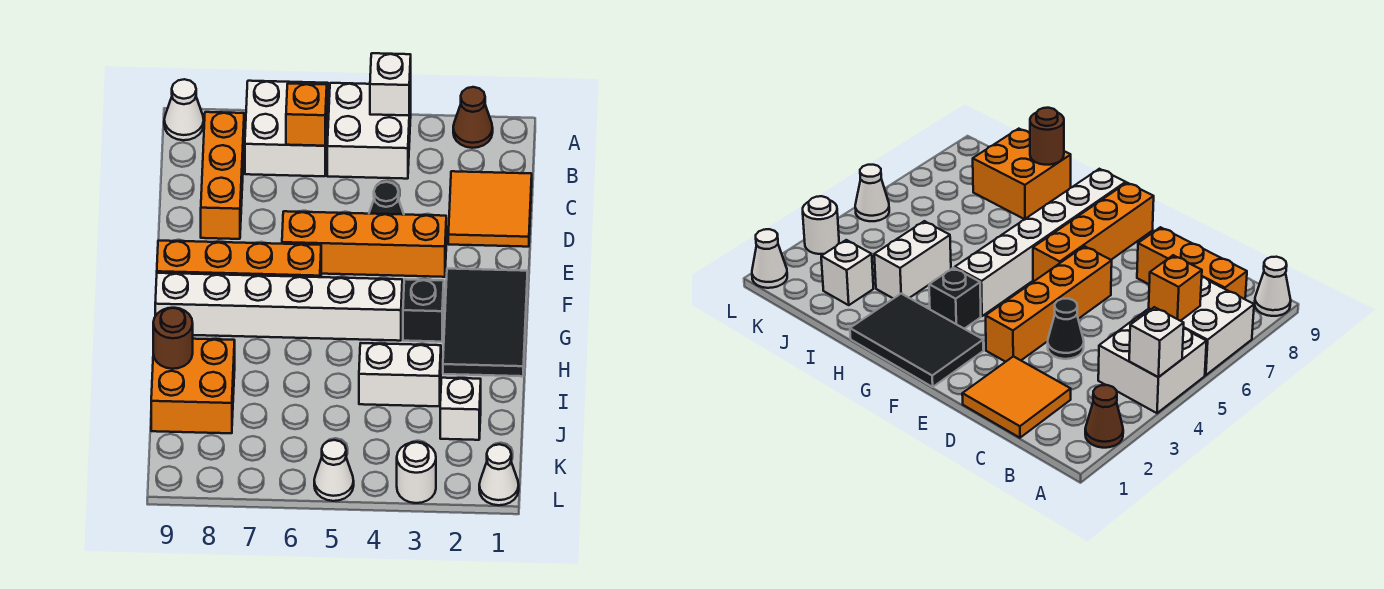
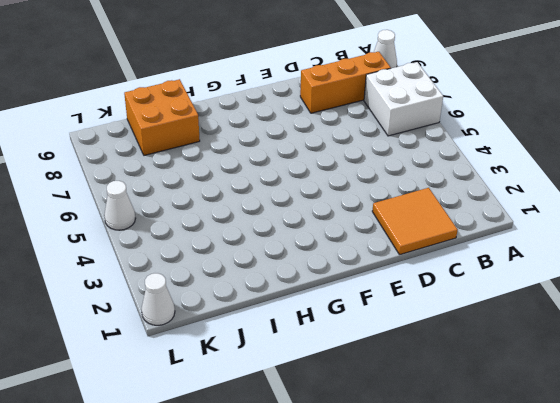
none -> brown 1x1 cone [453,87,493,148]
none -> white 2x2 brick [327,83,411,179]
none -> black 1x1 cone [369,182,404,215]

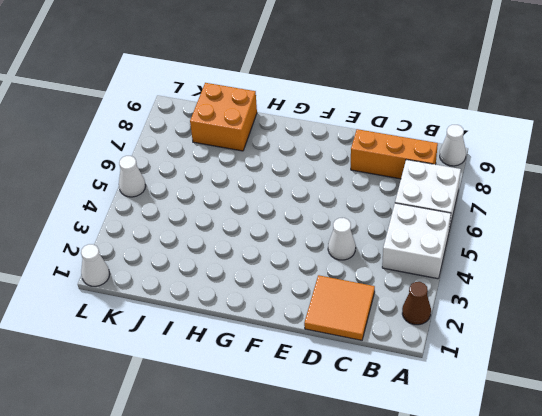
white 1x1 cone [328,218,356,260] -> black 1x1 cone [369,182,404,215]
none -> orange 1x4 brick [282,211,446,277]
none -> black 2x3 tile [443,269,528,376]
none -> orange 1x4 brick [157,241,321,277]

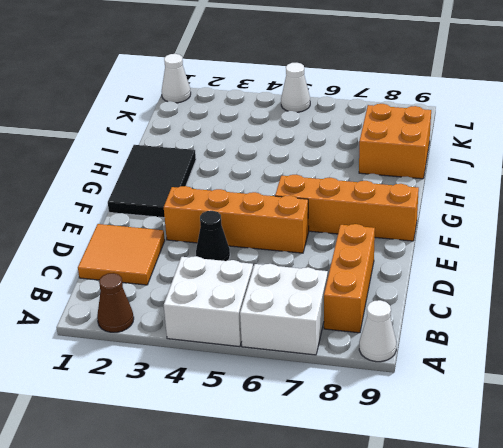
none -> black 1x1 brick [403,279,444,342]
none -> white 1x6 brick [155,273,402,341]
none -> white 1x2 brick [359,343,441,406]

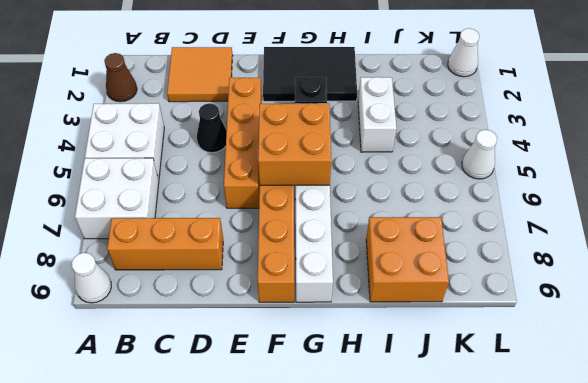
orange 2x2 brick [258,103,331,186] -> none
none -> white 1x1 brick [440,378,481,440]
none -> white 1x1 round brick [397,442,436,503]
none -> white 1x1 brick [370,53,411,116]

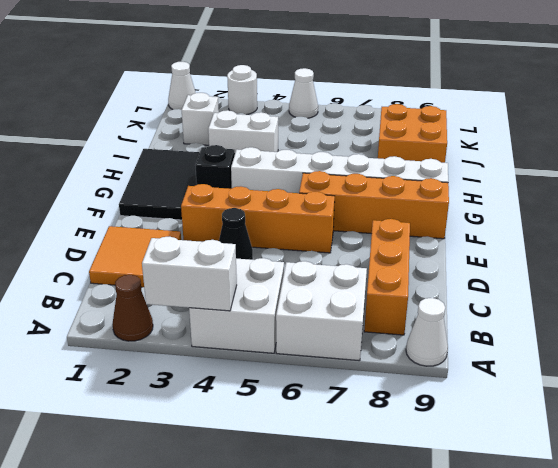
white 1x2 brick [142,237,237,311] -> white 1x1 brick [370,53,411,116]
none -> orange 1x1 brick [286,84,327,146]
none -> brown 1x1 round brick [153,308,193,369]

